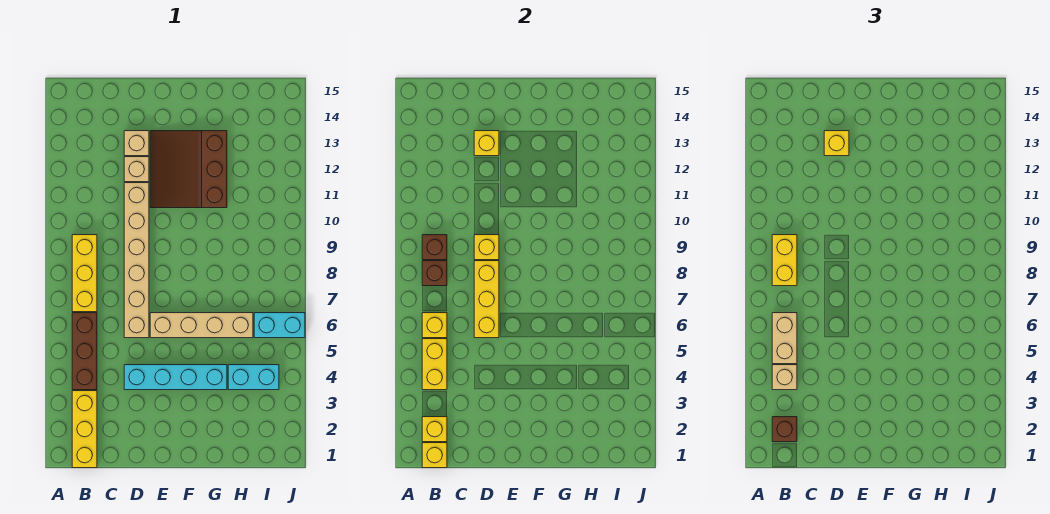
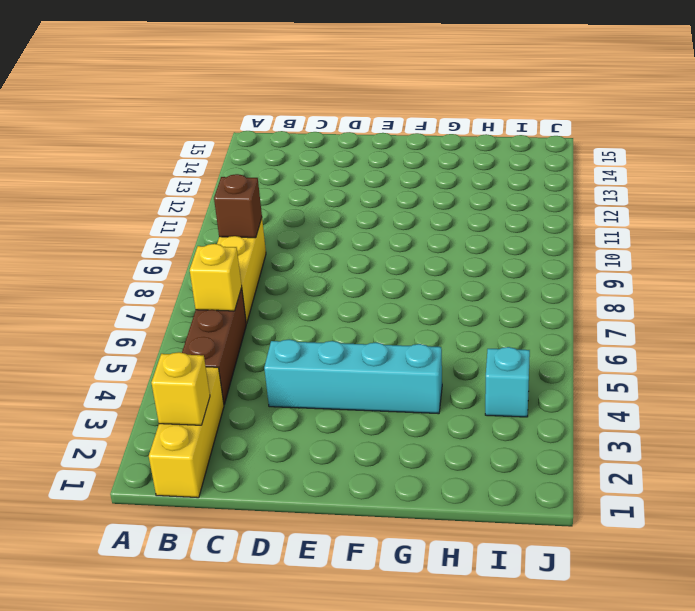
cyan 1x1 brick [485,347,530,417] -> cyan 1x2 brick [228,365,279,390]
none -> tan 1x6 brick [124,183,149,338]
none -> tan 1x1 brick [124,157,149,182]
none -> tan 1x1 brick [124,131,149,156]

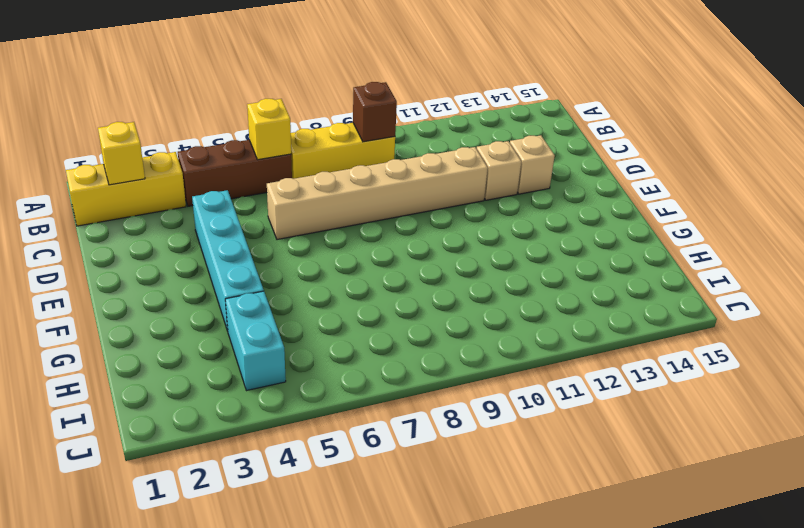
none -> tan 1x4 brick [150,313,253,338]
none -> brown 3x3 slope [150,131,227,208]
none -> cyan 1x2 brick [254,313,305,338]

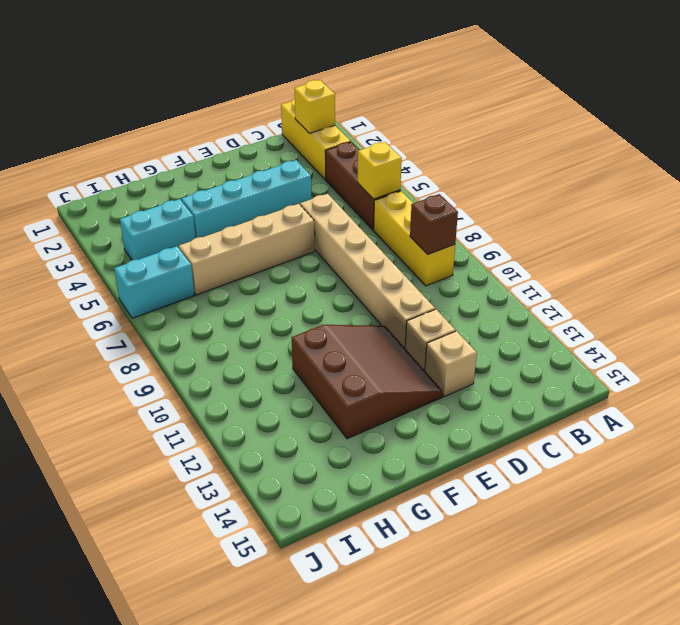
none -> yellow 1x1 brick [422,443,447,468]
none -> yellow 1x2 brick [422,339,447,390]
none -> brown 1x1 brick [422,261,447,286]

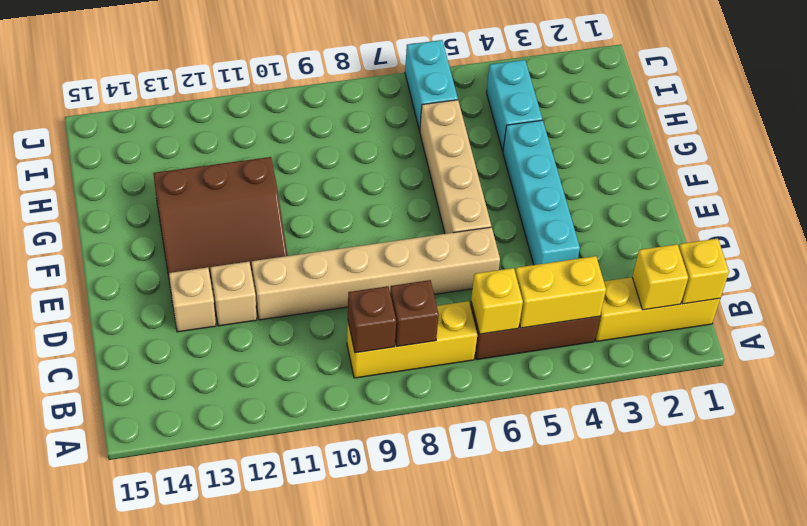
none -> yellow 1x3 brick [474,261,499,338]
none -> yellow 1x1 brick [474,235,499,260]
none -> yellow 1x1 brick [474,131,499,156]

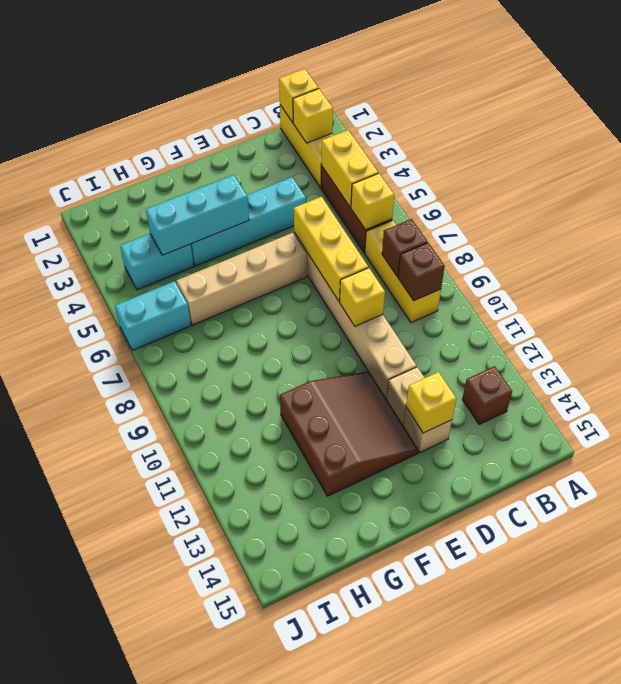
brown 1x1 brick [462,366,512,424] -> brown 1x1 brick moved to [772,417,797,442]
cyan 1x3 brick [146,175,249,255] -> none
none -> tan 1x1 brick [772,365,797,390]
none -> tan 1x2 brick [772,313,797,364]
none -> yellow 1x2 brick [772,235,797,286]

